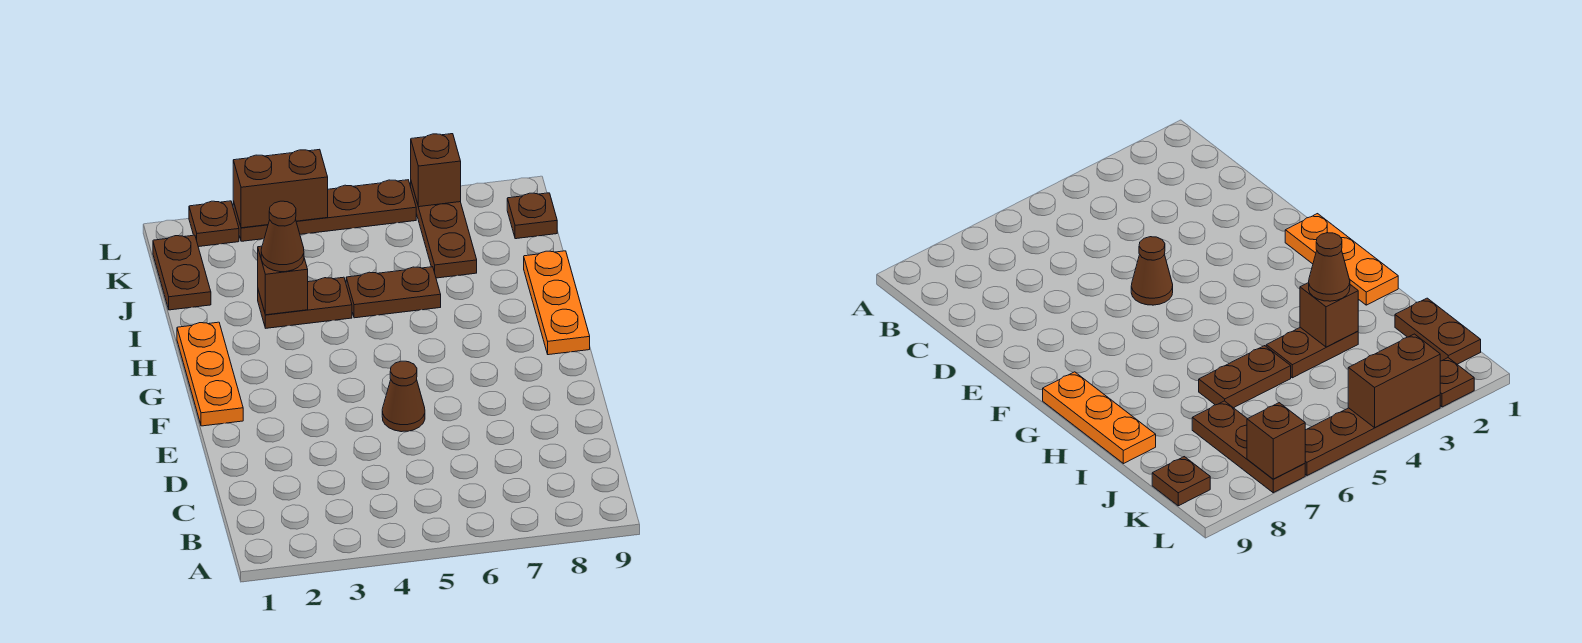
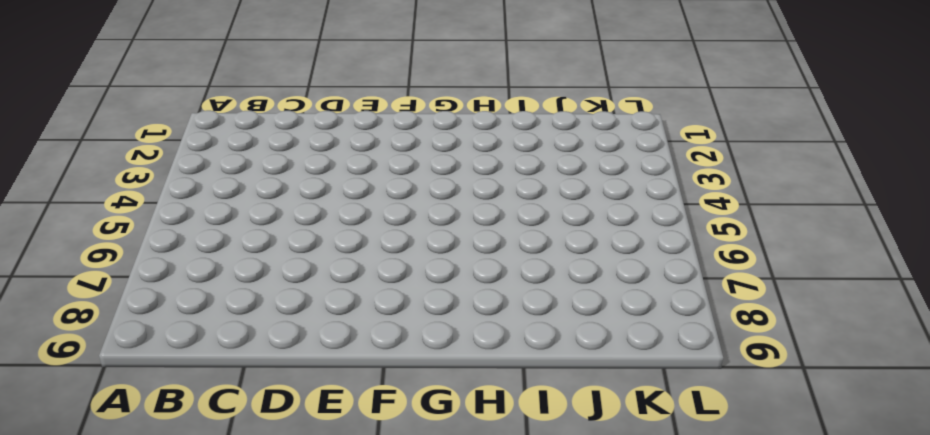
none -> brown 1x1 cone [382,361,425,432]
none -> orange 1x3 plate [177,322,243,426]
none -> orange 1x3 plate [524,251,590,355]

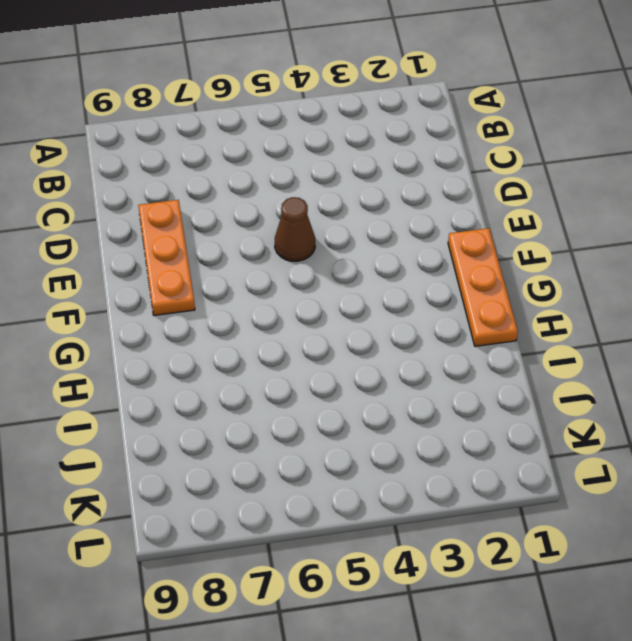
orange 1x3 plate [138,200,195,315] -> orange 1x3 plate moved to [524,251,590,355]
none -> brown 1x2 plate [258,277,352,328]
none -> brown 1x2 plate [346,267,441,318]
none -> brown 1x2 plate [153,235,211,310]

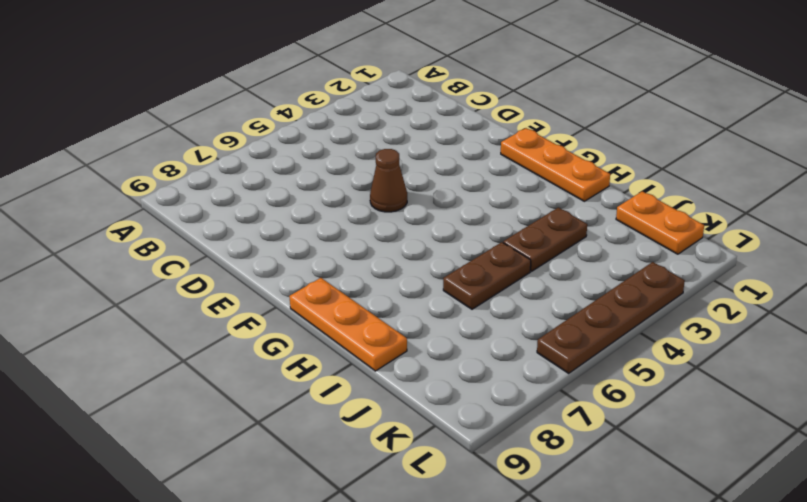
orange 1x2 plate [616,191,704,254] -> brown 1x2 plate [153,235,211,310]
none -> brown 1x3 plate [411,182,477,278]
none -> brown 1x1 plate [507,193,557,239]
none -> brown 1x1 plate [189,201,239,247]

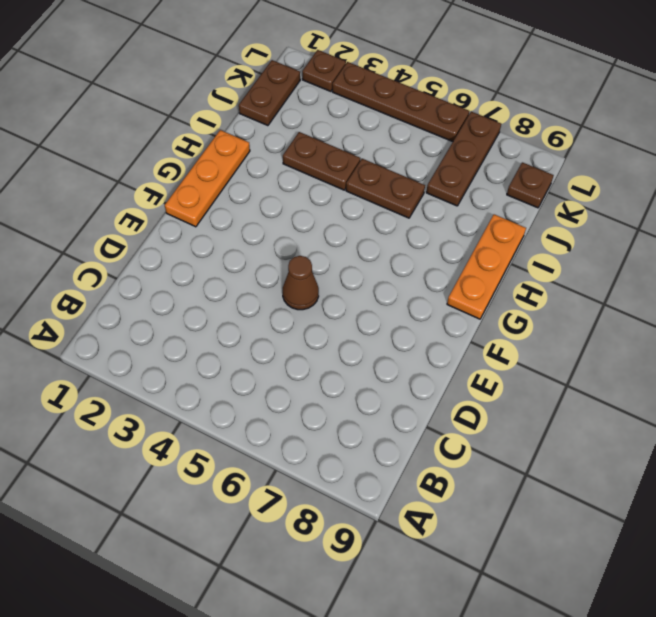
none -> brown 1x1 brick [258,246,308,315]
none -> brown 1x2 brick [233,149,328,228]
none -> brown 1x1 brick [411,134,461,207]

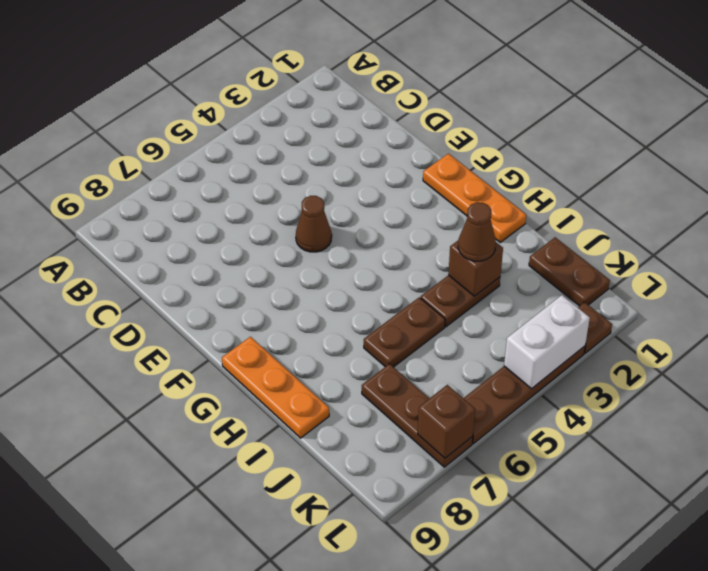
white 1x2 brick [504,295,590,389] -> brown 1x2 brick [233,149,328,228]
none -> brown 1x1 plate [507,193,557,239]

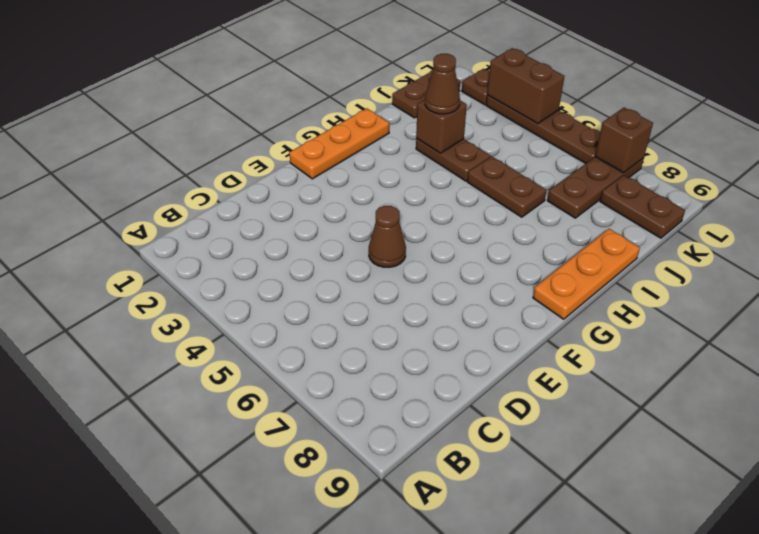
brown 1x2 plate [600,175,685,238] -> brown 1x1 plate [507,193,557,239]

